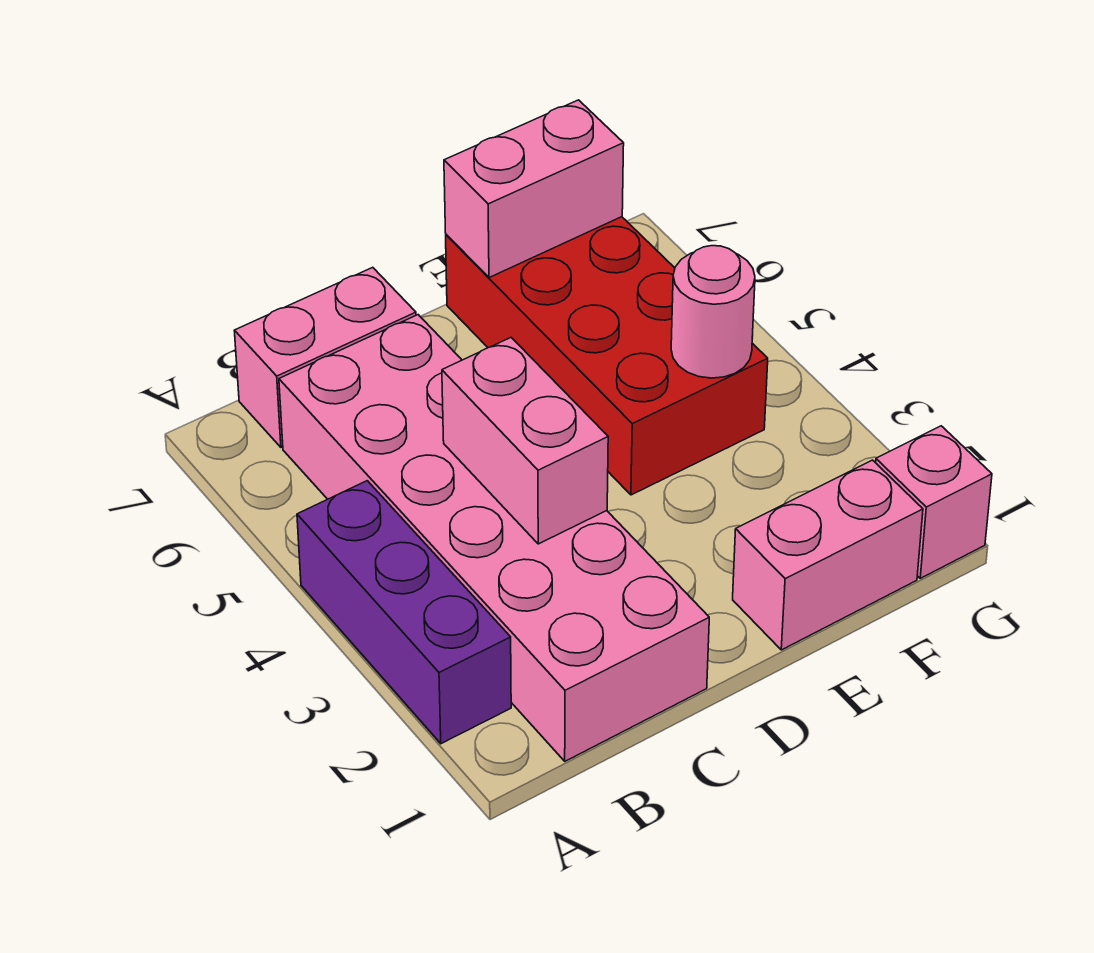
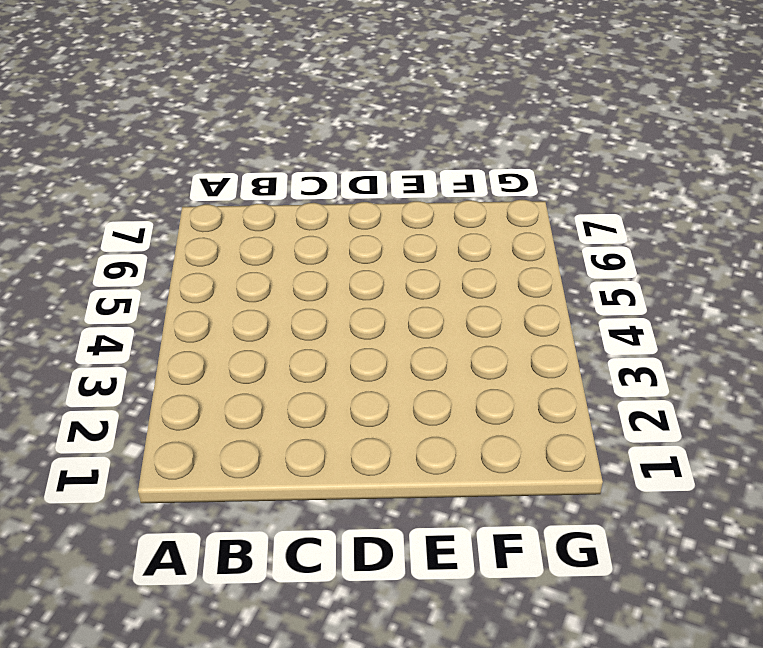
none -> purple 1x3 brick [297,481,511,744]
none -> pink 2x6 brick [279,315,709,761]

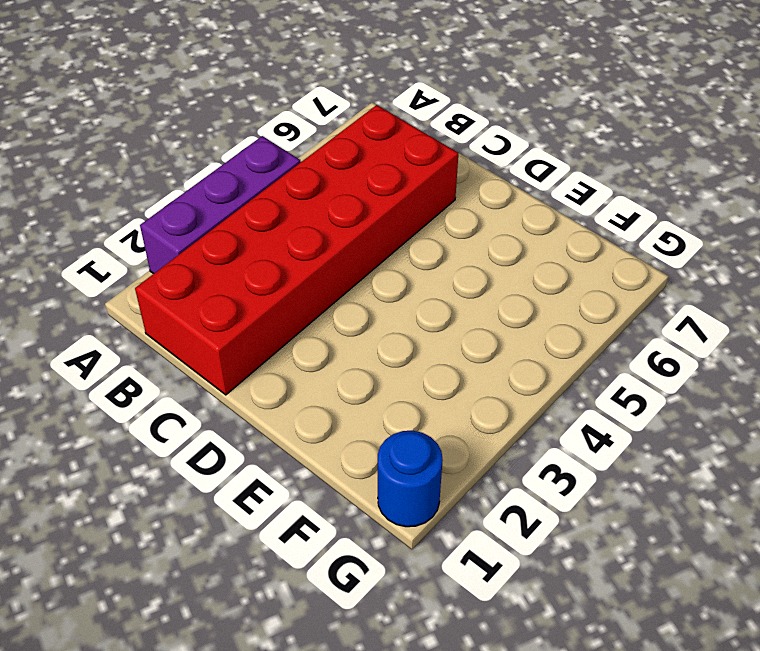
red 2x6 brick [135,105,458,395] -> pink 2x6 brick [279,315,709,761]
blue 1x1 round brick [378,431,443,527] -> pink 1x1 brick [876,426,992,578]
none -> pink 1x2 brick [234,267,416,447]
none -> pink 1x2 brick [733,460,923,650]

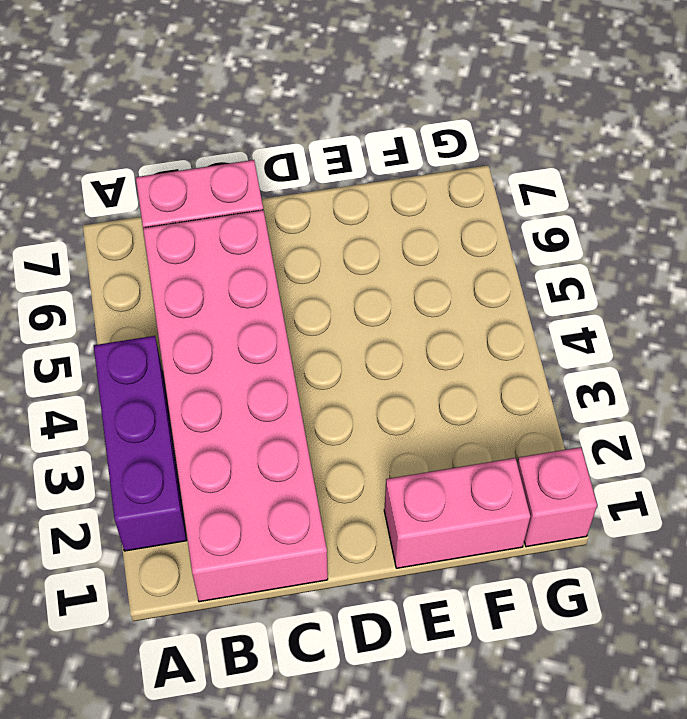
none -> red 2x4 brick [446,217,768,495]
none -> pink 1x2 brick [442,338,608,544]

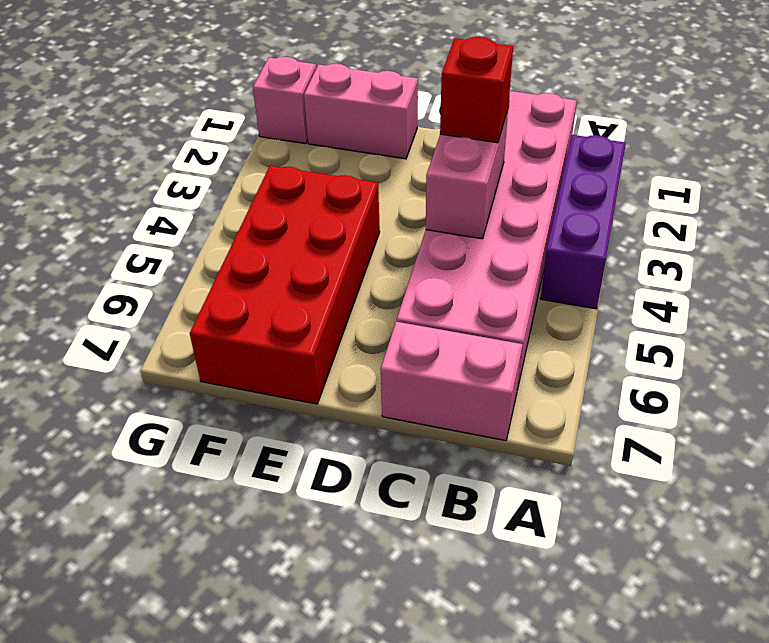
red 1x1 brick [440,37,513,143] -> none
none -> pink 1x2 brick [444,100,624,278]
none -> pink 1x1 round brick [671,246,755,378]

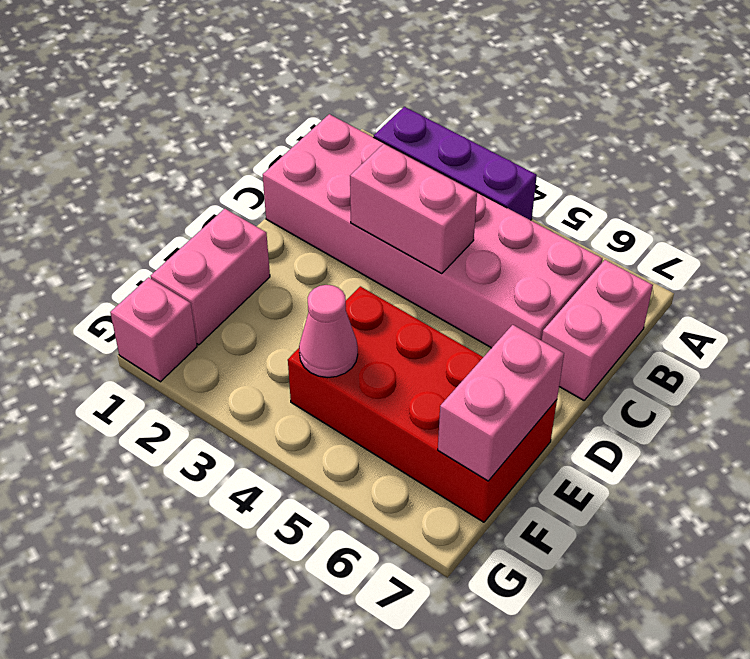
pink 1x1 cone [299,285,358,378] -> pink 1x1 round brick [671,246,755,378]

